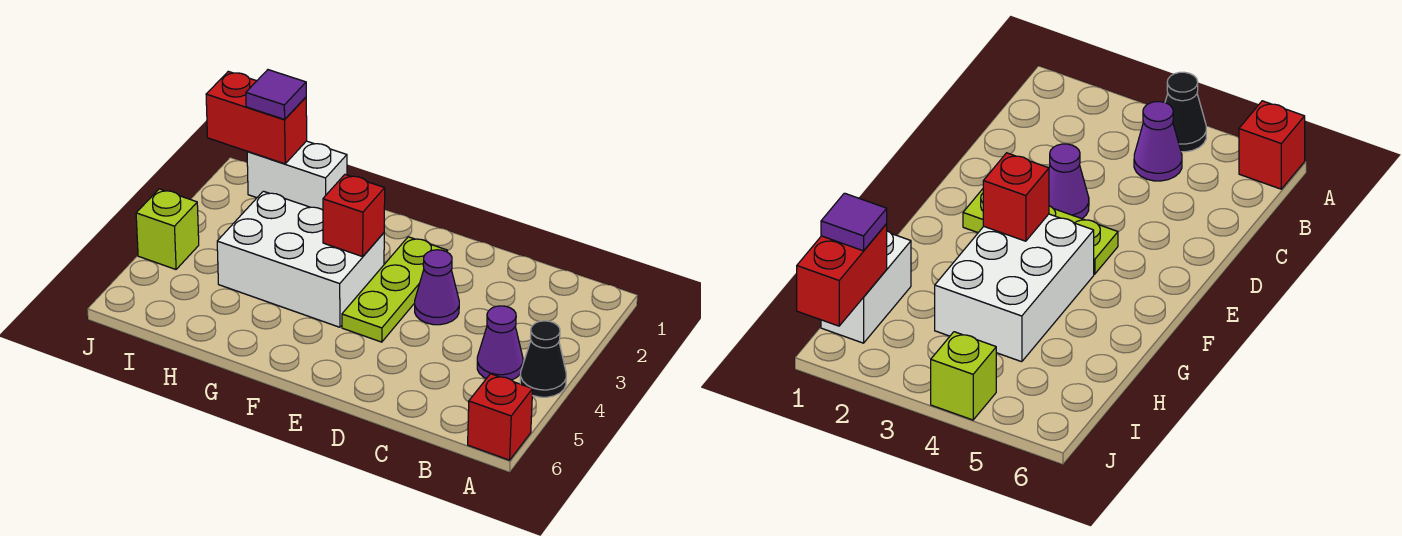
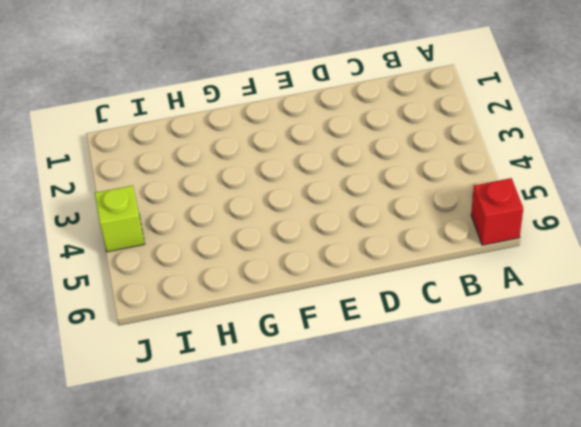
none -> black 1x1 cone [520,321,566,397]
none -> purple 1x1 cone [477,306,523,380]

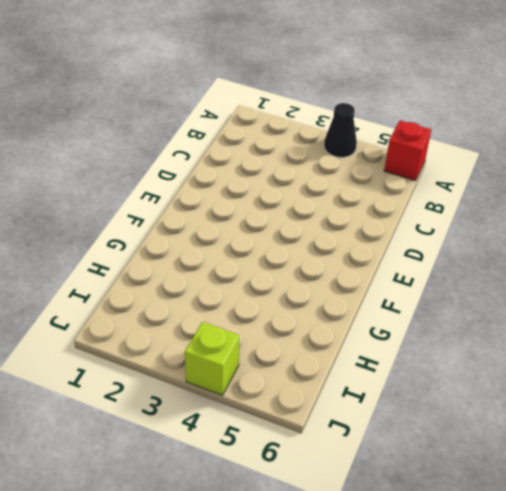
none -> purple 1x1 cone [477,306,523,380]
none -> purple 1x1 cone [415,250,459,325]

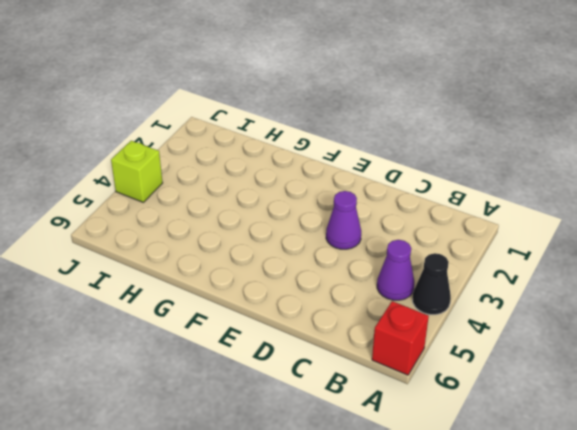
none -> lime 1x3 plate [342,237,447,342]
none -> white 2x3 brick [217,191,384,327]

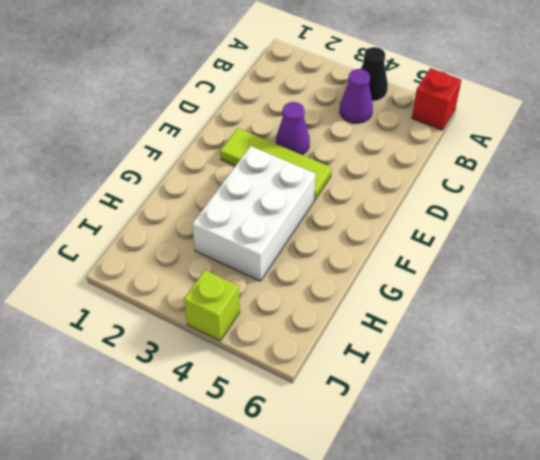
lime 1x3 tile [220,128,332,200] -> lime 1x3 plate [342,237,447,342]
none -> white 1x2 brick [247,141,347,210]
none -> red 1x1 brick [323,175,385,257]

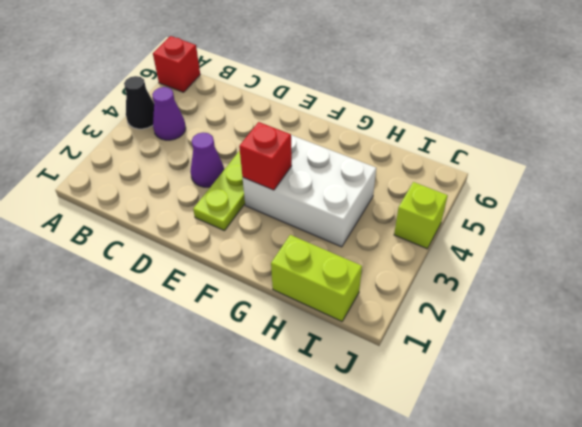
lime 1x2 brick [271,235,362,321] -> white 1x2 brick [247,141,347,210]
none -> red 1x2 brick [206,71,307,164]
none -> purple 1x1 tile [246,70,306,119]

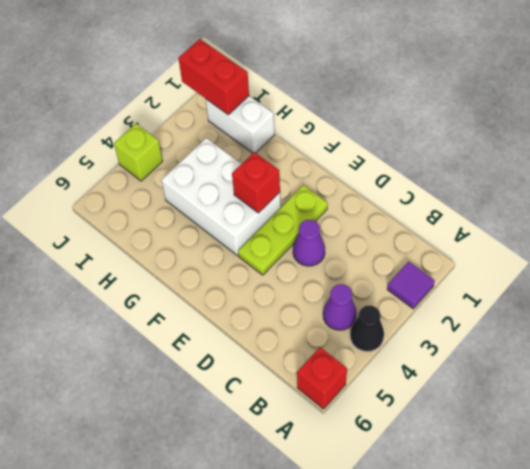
purple 1x1 tile [387,262,435,309] -> purple 1x1 tile moved to [246,70,306,119]

